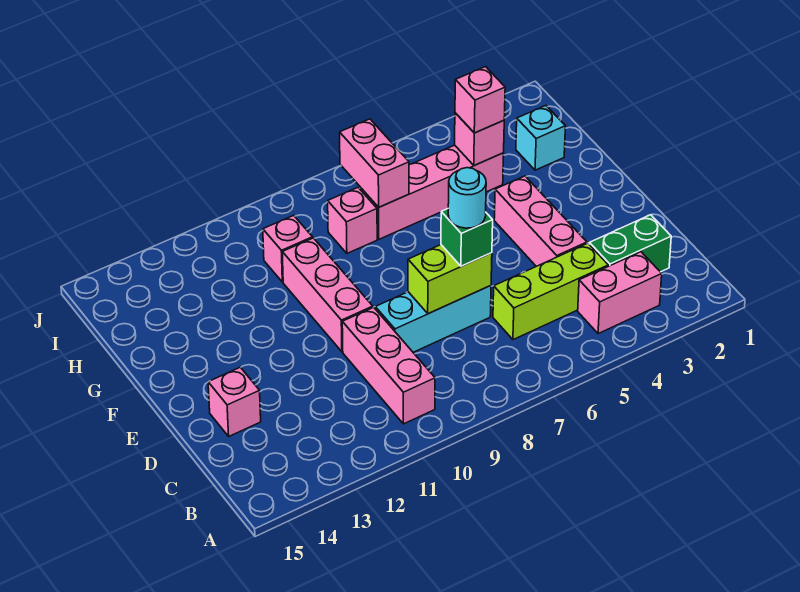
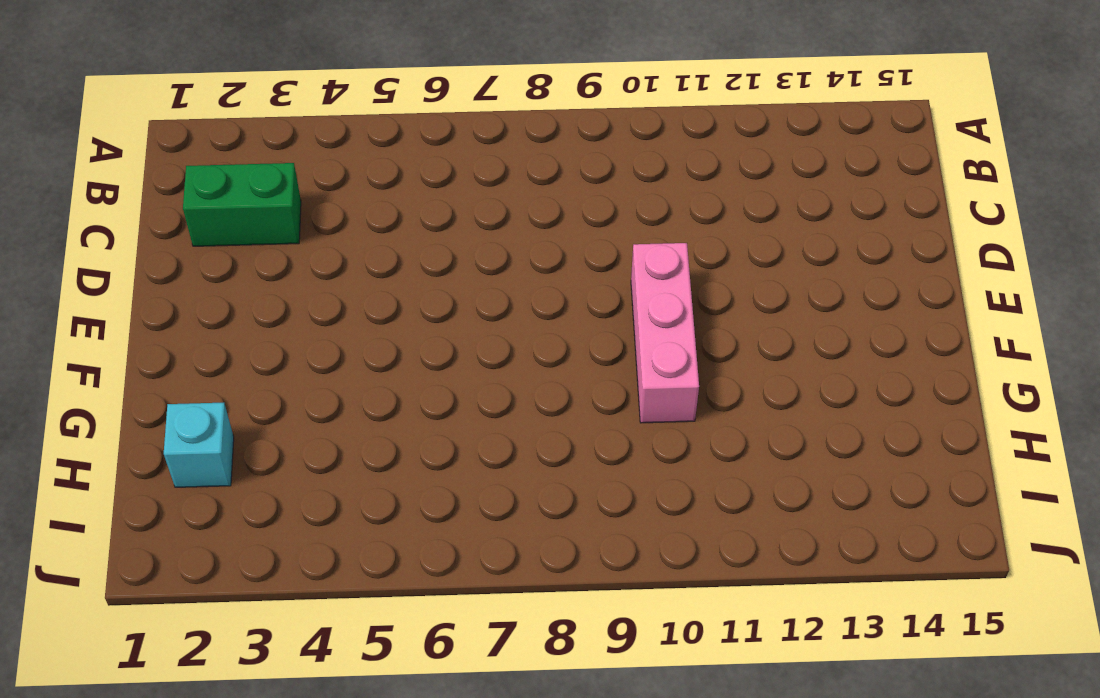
none -> pink 1x2 brick [578,252,662,334]
none -> pink 1x3 brick [342,307,435,424]
none -> lime 1x3 brick [493,243,608,340]

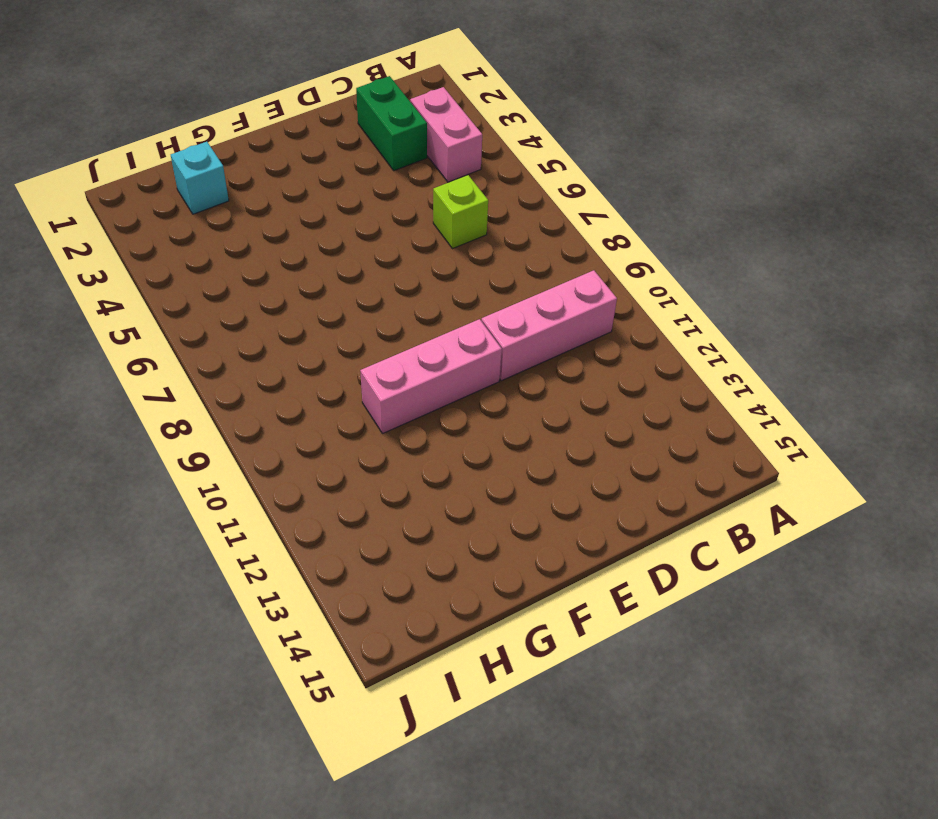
lime 1x1 brick [433,175,488,249] -> lime 1x3 brick [493,243,608,340]
none -> pink 1x3 brick [494,176,587,266]
none -> cyan 1x3 brick [375,286,491,352]
none -> pink 1x1 brick [208,367,261,436]

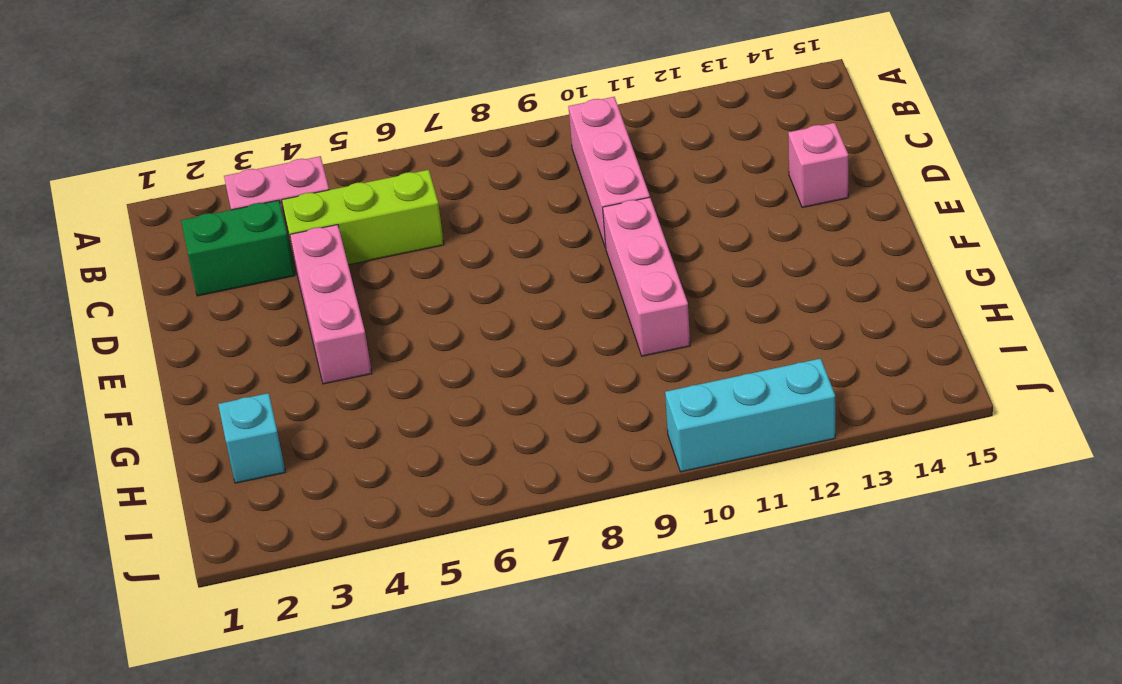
cyan 1x3 brick [665,358,835,472] -> cyan 1x3 brick moved to [375,286,491,352]
none -> pink 1x4 brick [359,145,504,239]
none -> pink 1x1 brick [328,188,377,253]
none -> pink 1x1 brick [263,215,313,282]

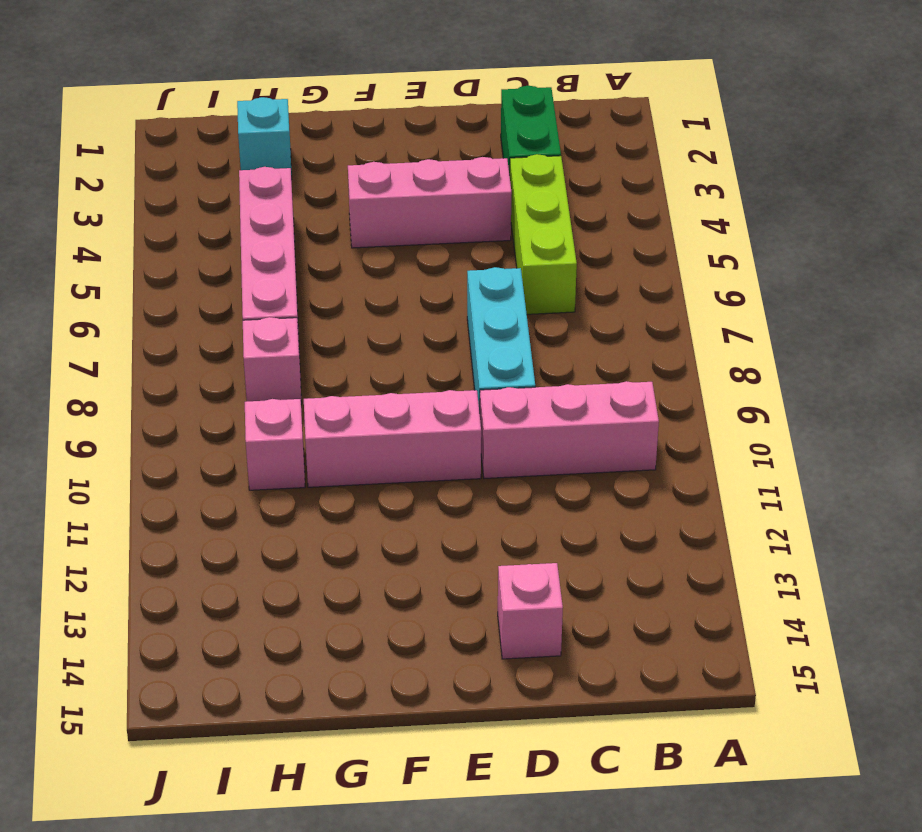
none -> pink 1x2 brick [578,252,662,334]
none -> lime 1x2 brick [408,245,492,314]
none -> pink 1x1 brick [455,113,504,166]

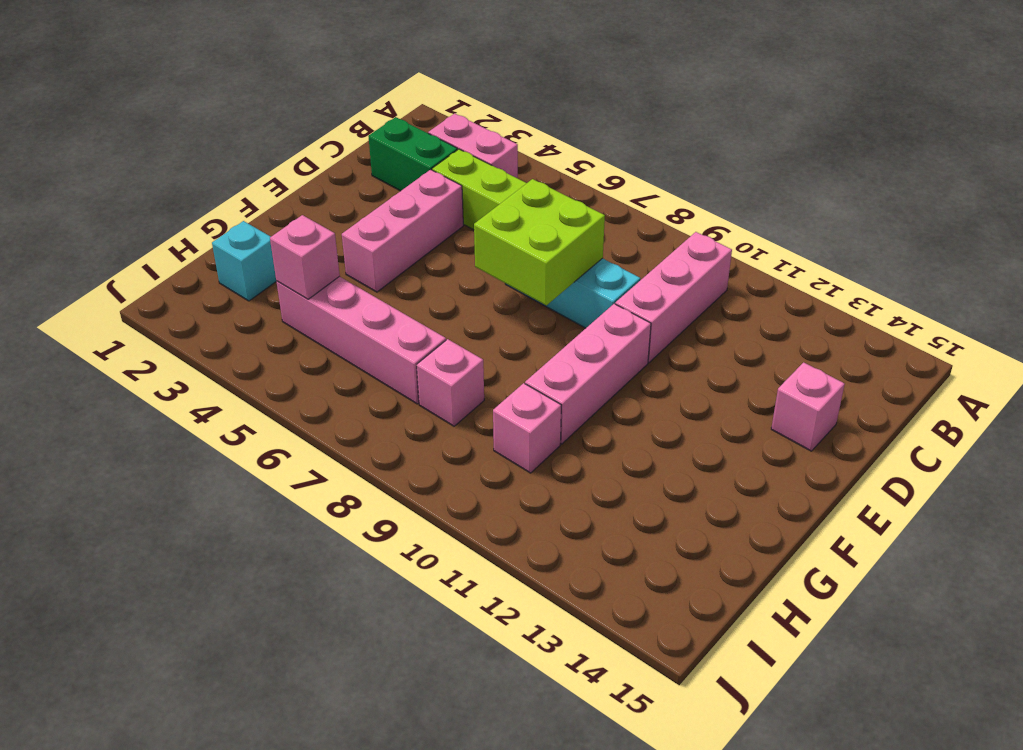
lime 2x2 brick [474,179,605,305] -> lime 1x2 brick [408,245,492,314]
none -> pink 1x2 brick [340,119,409,207]
none -> green 1x1 brick [441,209,493,266]
none -> pink 1x1 brick [455,67,505,133]

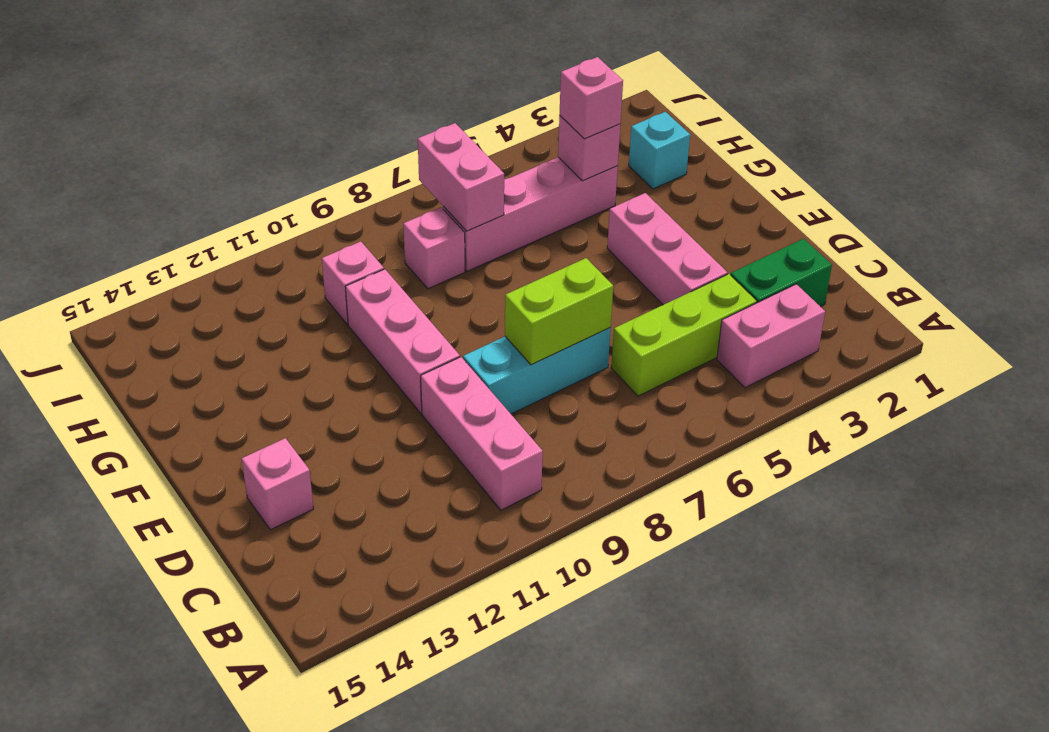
none -> green 1x1 brick [441,209,493,266]
none -> cyan 1x1 round brick [448,168,486,228]

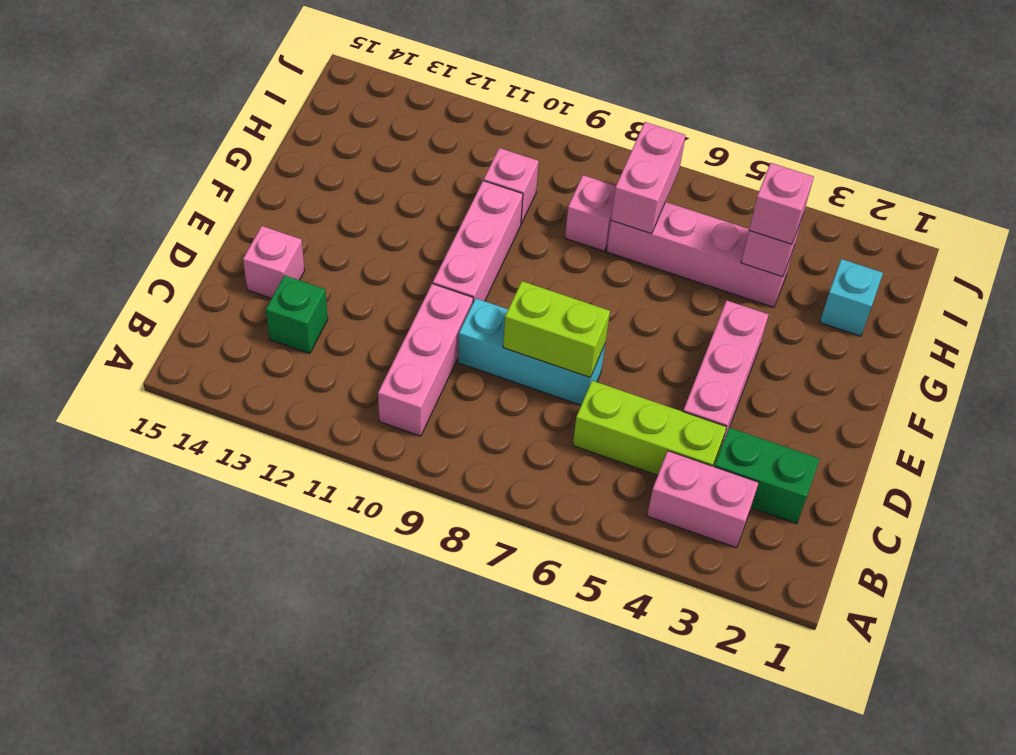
green 1x1 brick [266,275,328,354] -> green 1x1 brick moved to [441,209,493,266]
none -> cyan 1x1 round brick [448,168,486,228]

